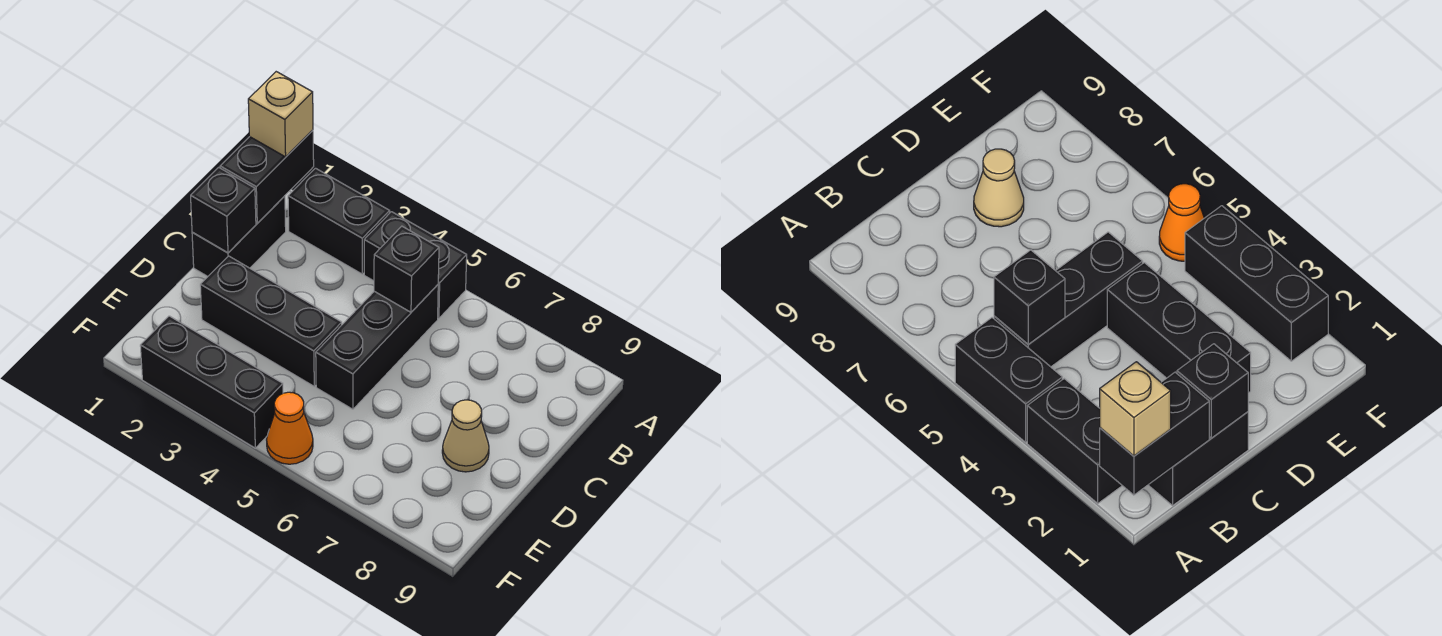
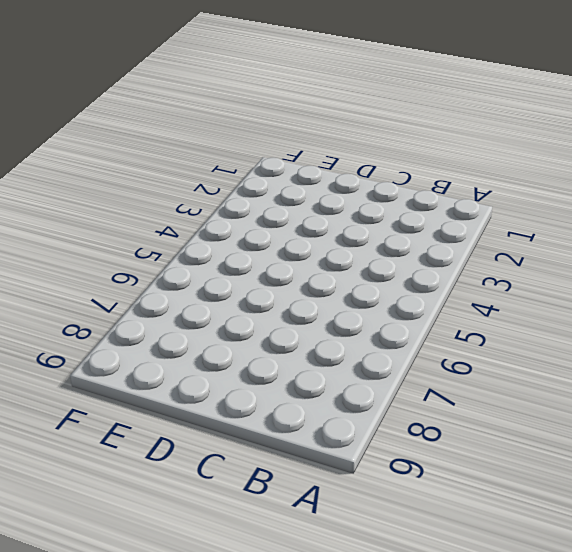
none -> black 1x2 brick [288,168,390,274]
none -> black 1x2 brick [364,212,467,318]
none -> black 1x2 brick [192,196,286,276]

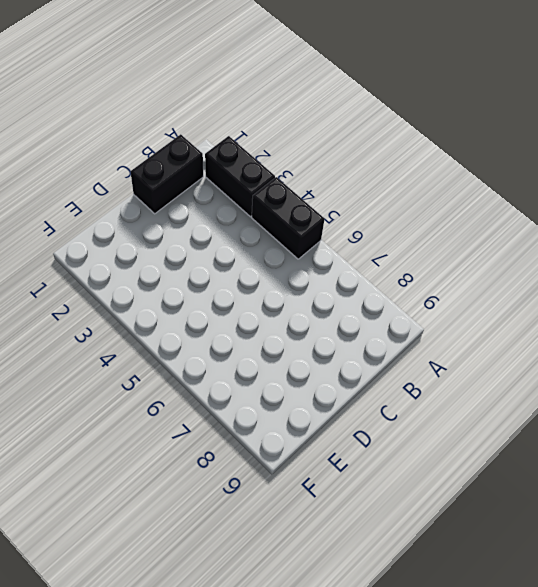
none -> black 1x3 brick [316,285,438,409]
none -> black 1x3 brick [200,256,342,386]
none -> tan 1x1 cone [442,400,489,472]

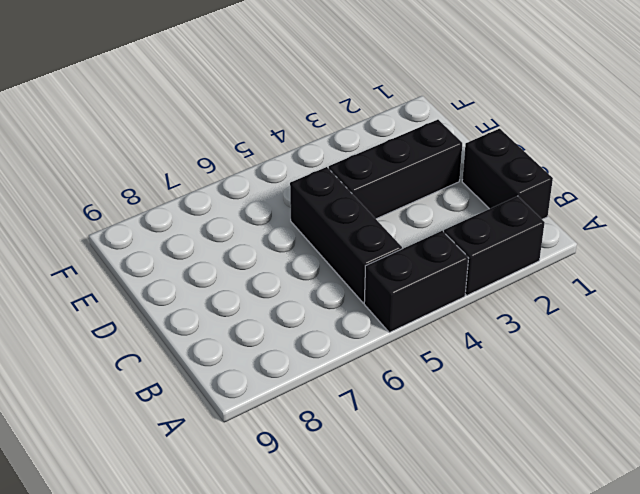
none -> tan 1x1 cone [442,400,489,472]
none -> black 1x3 brick [140,316,283,448]
none -> orange 1x1 cone [267,392,313,464]

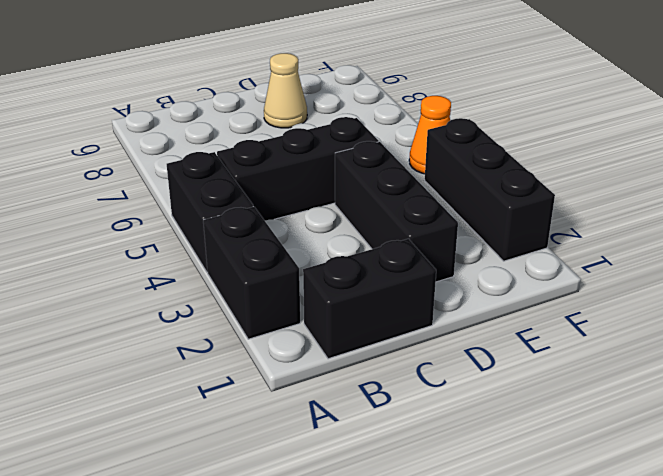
none -> black 1x2 brick [220,130,314,223]
none -> black 1x1 brick [374,226,439,312]
none -> black 1x1 brick [191,167,256,253]

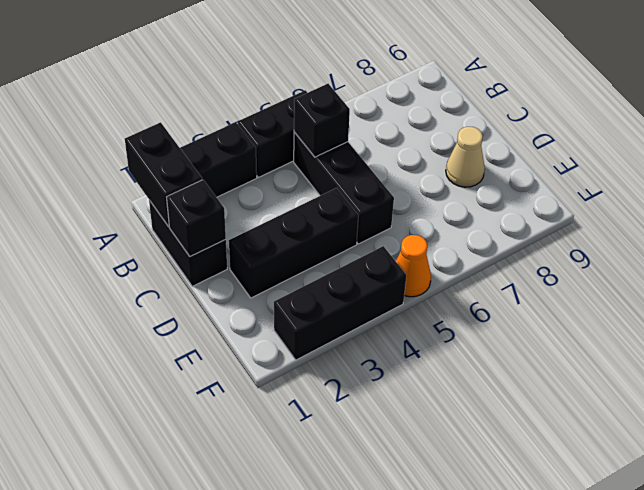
none -> tan 1x1 brick [248,72,313,157]

